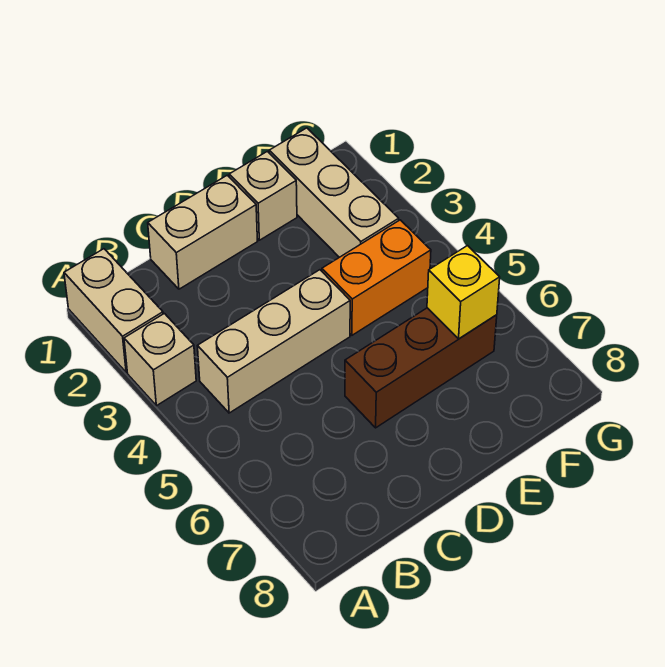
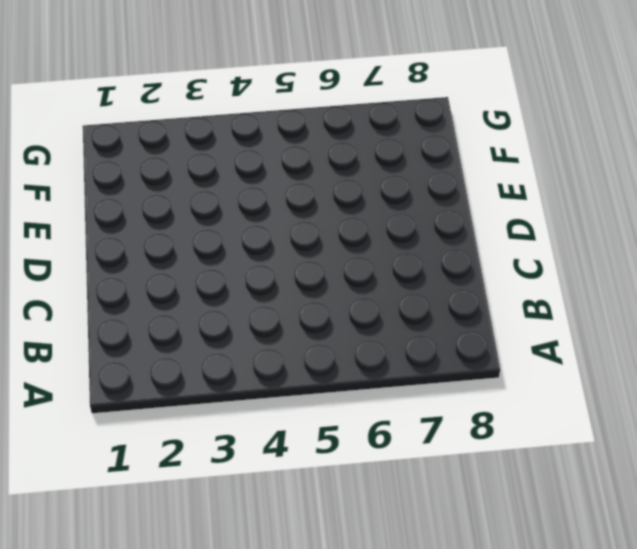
none -> tan 1x2 brick [64,249,163,372]
none -> tan 1x1 brick [124,314,196,406]

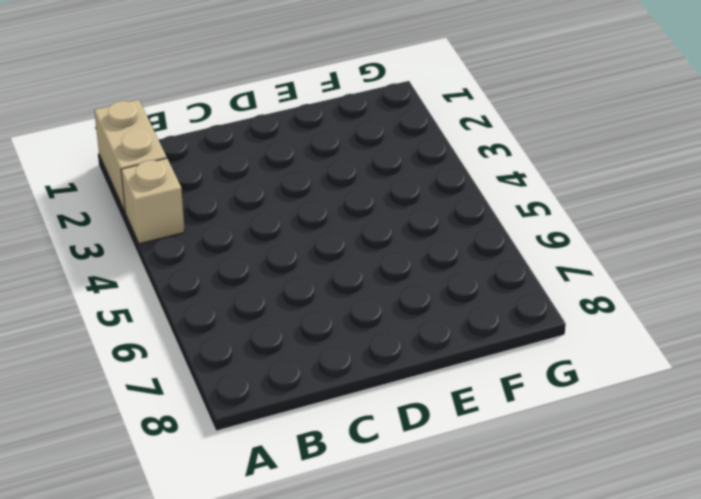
none -> tan 1x3 brick [198,270,350,413]
none -> tan 1x2 brick [148,175,257,289]

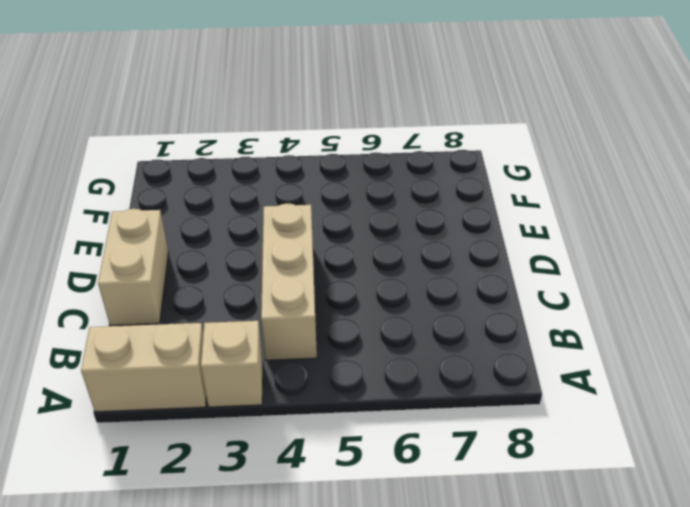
none -> brown 1x3 brick [345,308,497,428]
none -> tan 1x1 brick [229,151,297,240]

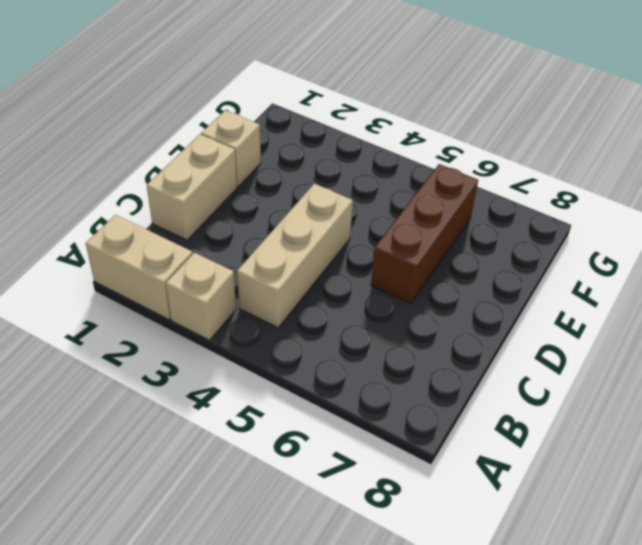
none -> orange 1x2 brick [322,220,431,335]
none -> tan 1x3 brick [269,128,399,257]

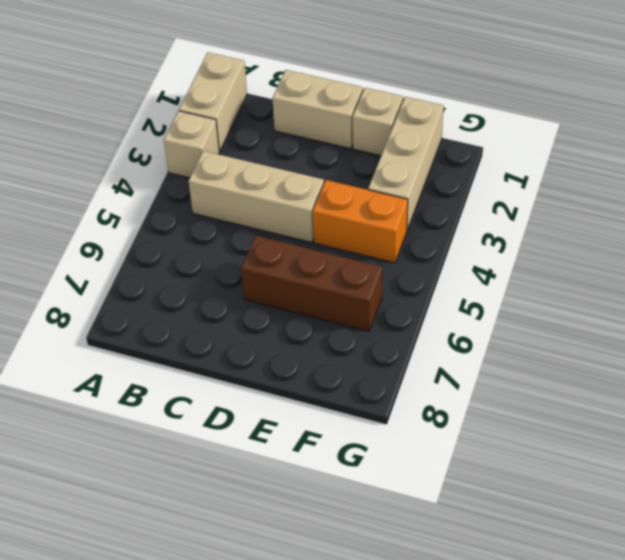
none -> yellow 1x1 brick [427,246,500,339]

